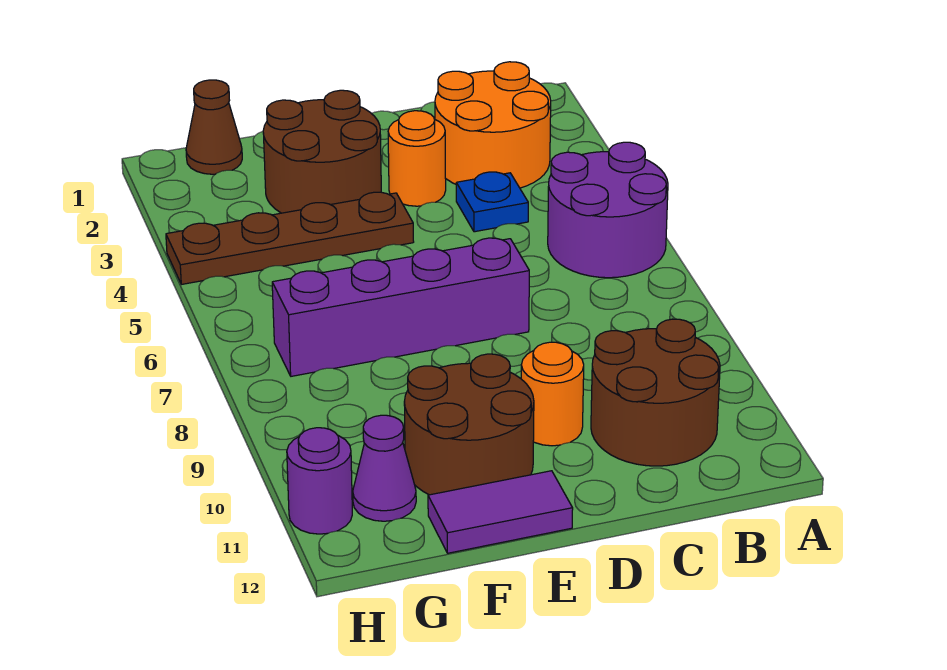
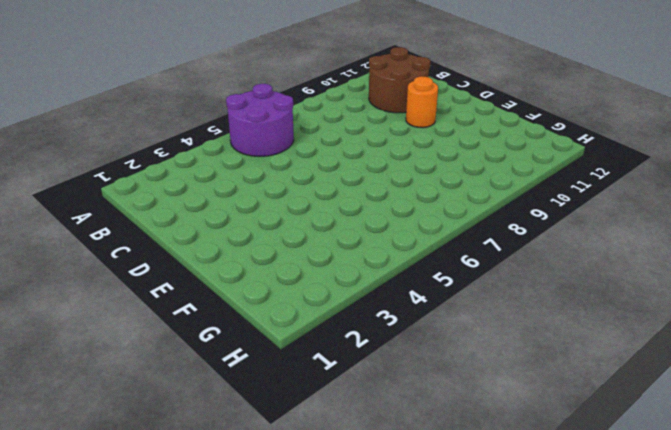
none -> orange 2x2 round brick [435,62,551,188]
none -> blue 1x1 plate [456,172,528,232]
none -> orange 1x1 round brick [388,111,446,206]

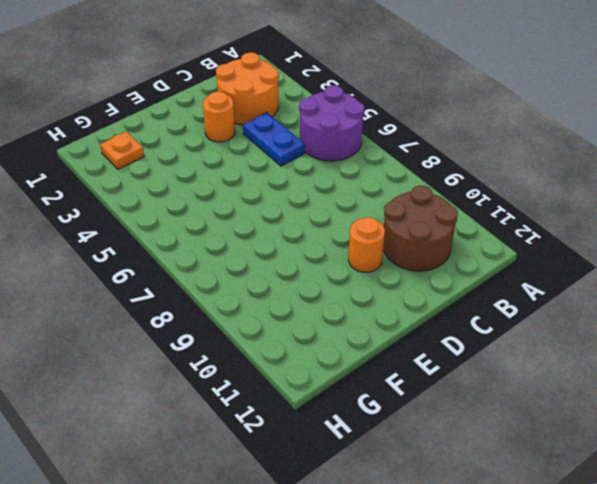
blue 1x2 plate [243,113,305,166] -> blue 1x1 plate [456,172,528,232]
orange 1x1 plate [100,132,144,169] -> none
none -> purple 1x4 brick [272,238,529,376]
none -> brown 2x2 round brick [263,90,381,213]
none -> brown 1x4 plate [166,192,414,284]

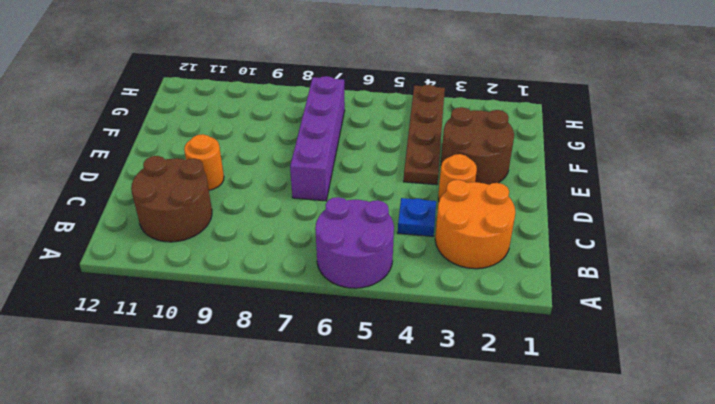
none -> brown 2x2 round brick [404,354,534,495]
none -> purple 1x2 tile [428,471,573,553]
none -> brown 1x1 cone [186,80,242,174]

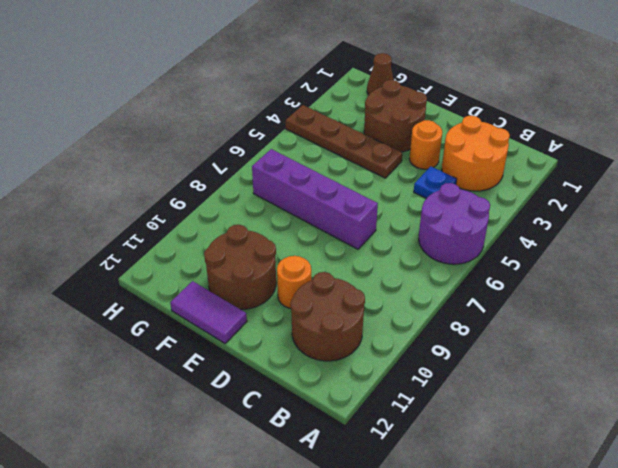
none -> purple 1x1 cone [353,415,416,521]
none -> purple 1x1 round brick [287,428,352,534]

